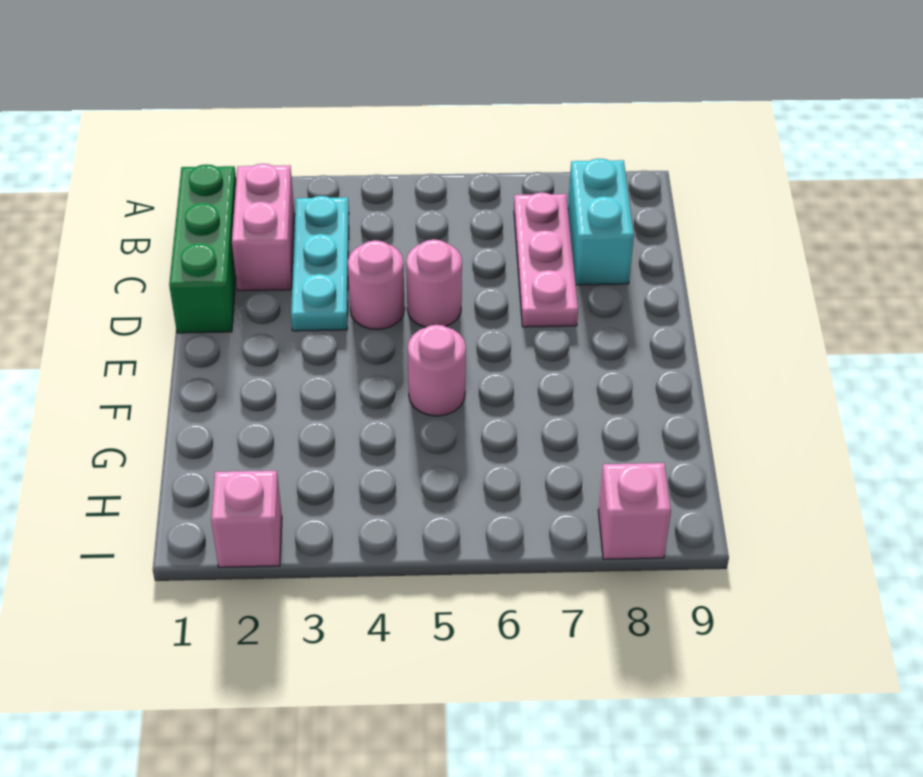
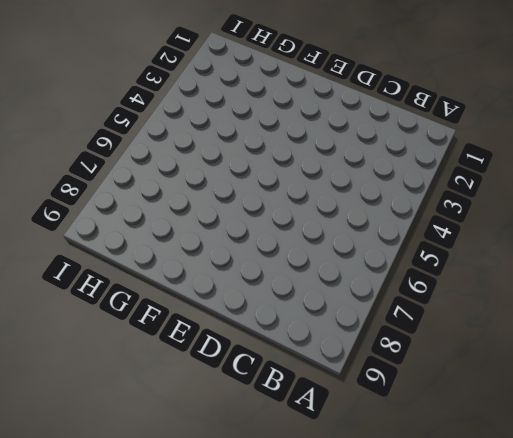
none -> green 1x3 brick [169,164,236,333]
none -> pink 1x2 brick [232,164,295,291]

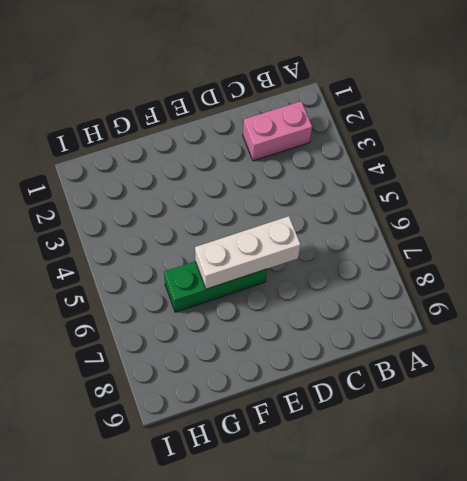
white 1x3 brick [195,216,301,289] -> none
green 1x3 brick [164,261,267,312] -> green 1x3 brick moved to [169,164,236,333]
none -> cyan 1x3 plate [291,196,349,331]
none -> pink 1x3 plate [514,192,578,327]

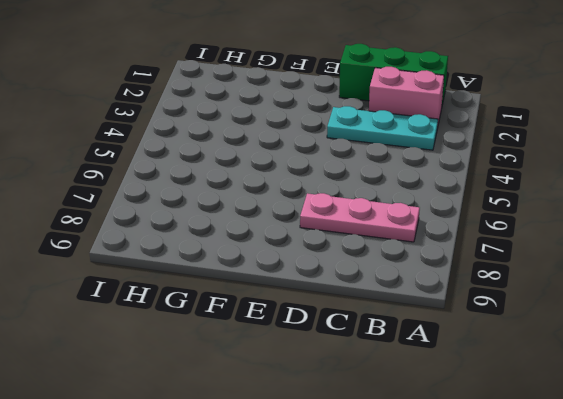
none -> cyan 1x2 brick [568,159,634,285]
none -> pink 1x1 round brick [348,240,405,329]

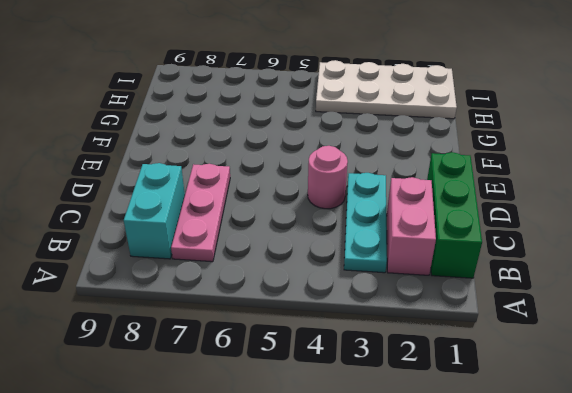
white 2x4 plate [316,60,457,119] -> pink 1x1 brick [211,471,282,567]
none -> pink 1x1 round brick [406,239,462,327]
none -> pink 1x1 round brick [408,325,466,416]

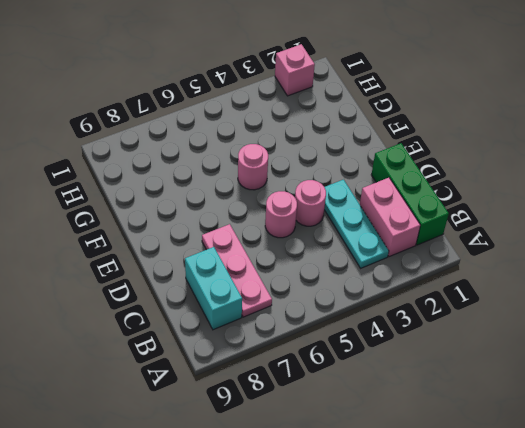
none -> pink 1x1 brick [598,463,671,559]

